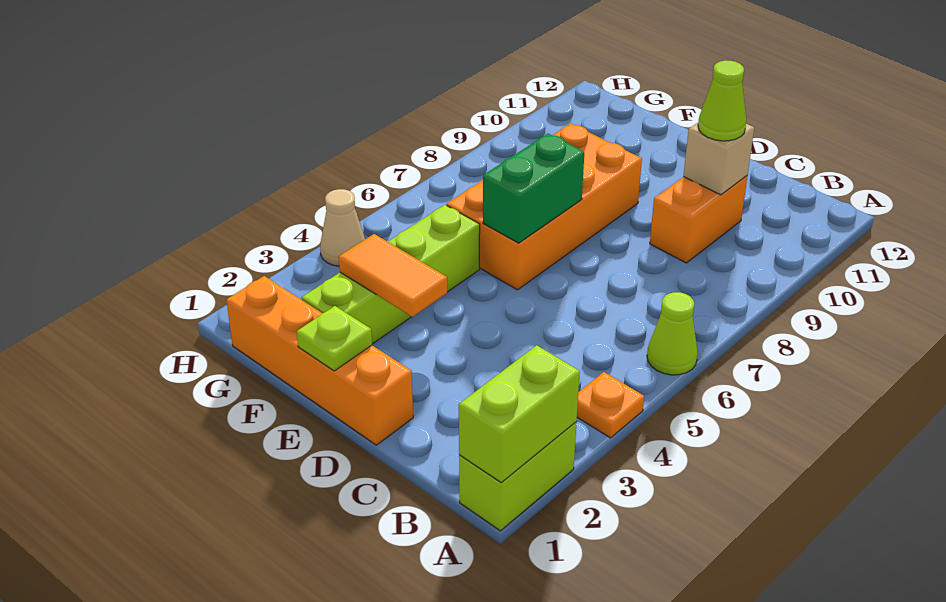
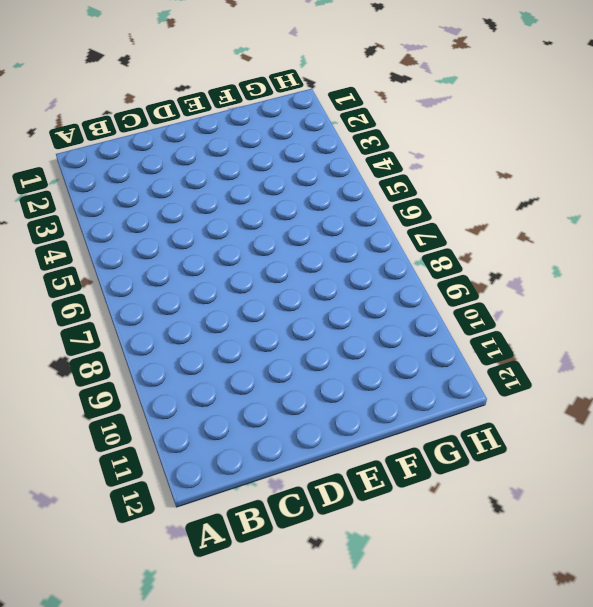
none -> lime 1x2 brick [459,422,577,531]
none -> orange 1x1 plate [577,372,644,438]
none -> lime 1x1 cone [647,292,698,375]

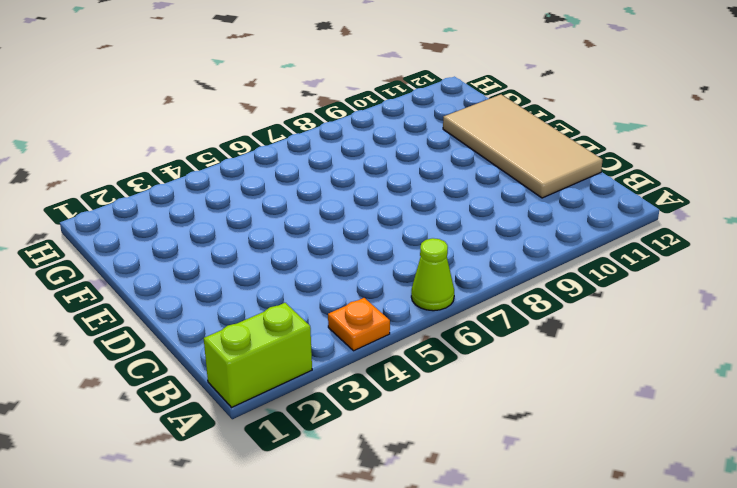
tan 2x4 tile [443,95,602,198] -> none
none -> orange 1x2 brick [650,176,747,263]
none -> orange 1x4 brick [226,276,413,445]
none -> orange 2x4 brick [447,124,642,290]

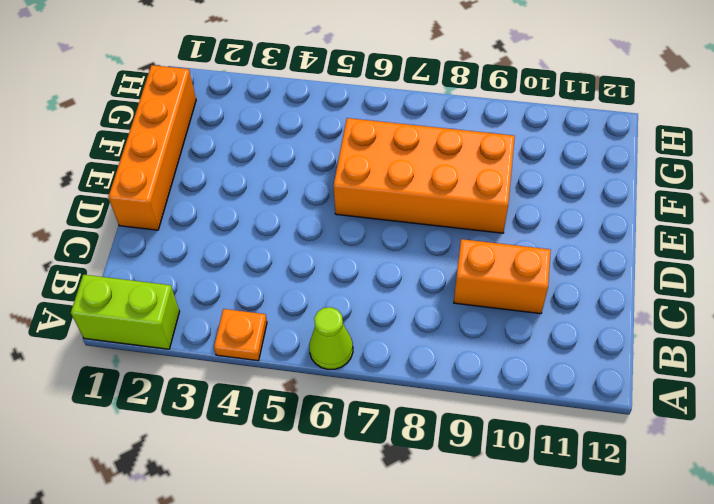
none -> lime 1x4 brick [302,205,480,344]
none -> tan 1x1 cone [320,189,365,266]
none -> lime 1x2 brick [459,345,580,482]

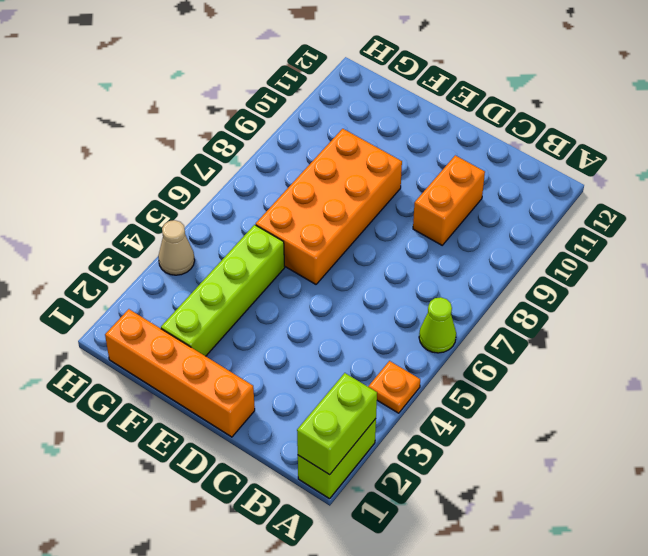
none -> tan 1x1 brick [683,123,754,195]
none -> lime 1x1 plate [297,306,372,371]
none -> orange 1x2 tile [339,234,447,317]

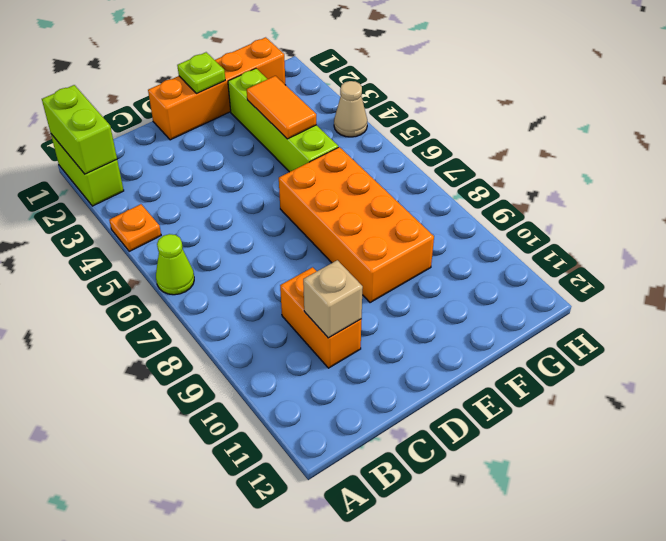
orange 1x2 tile [247,76,316,139] -> orange 1x2 tile turned to [339,234,447,317]
none -> green 1x2 brick [483,134,584,243]
none -> lime 1x1 cone [698,60,746,141]

